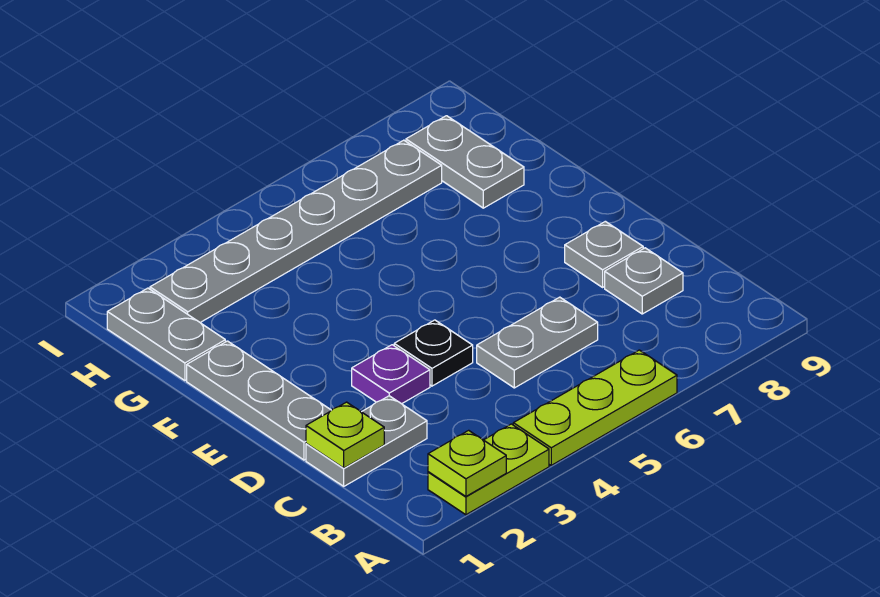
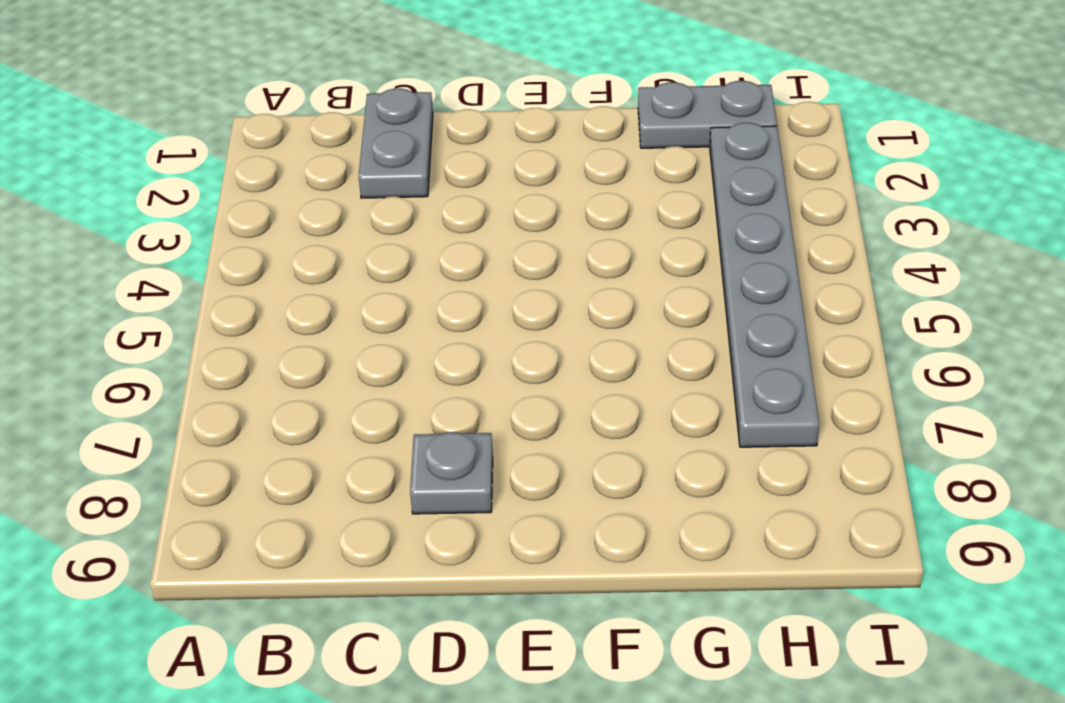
none -> lime 1x2 plate [428,424,549,515]
none -> lime 1x3 plate [513,350,677,465]
none -> grey 1x2 plate [477,297,598,388]

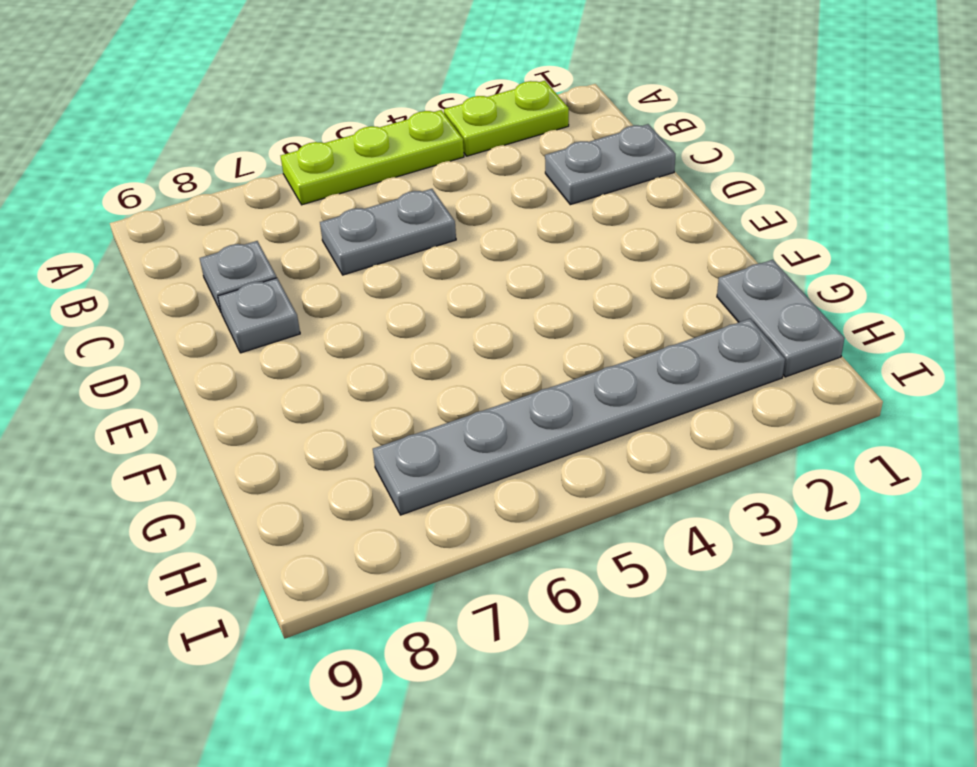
none -> grey 1x3 plate [187,341,331,460]
none -> purple 1x1 plate [352,345,430,404]
none -> black 1x1 plate [394,320,473,386]

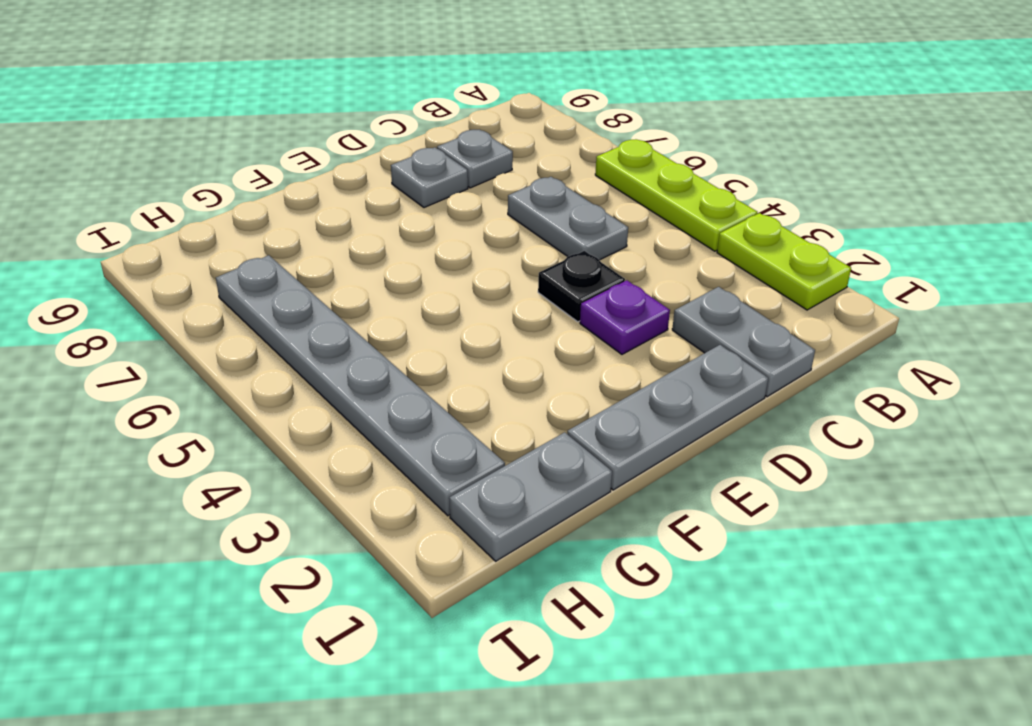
none -> grey 1x2 plate [406,116,524,208]
none -> lime 1x1 plate [428,430,506,496]
none -> lime 1x1 plate [306,402,384,468]

